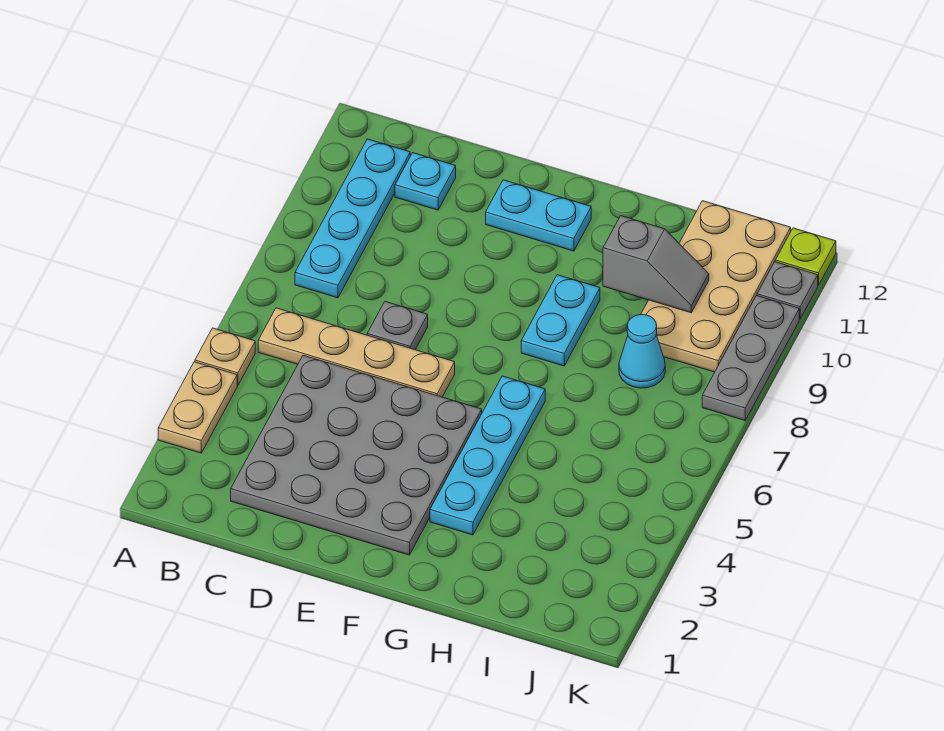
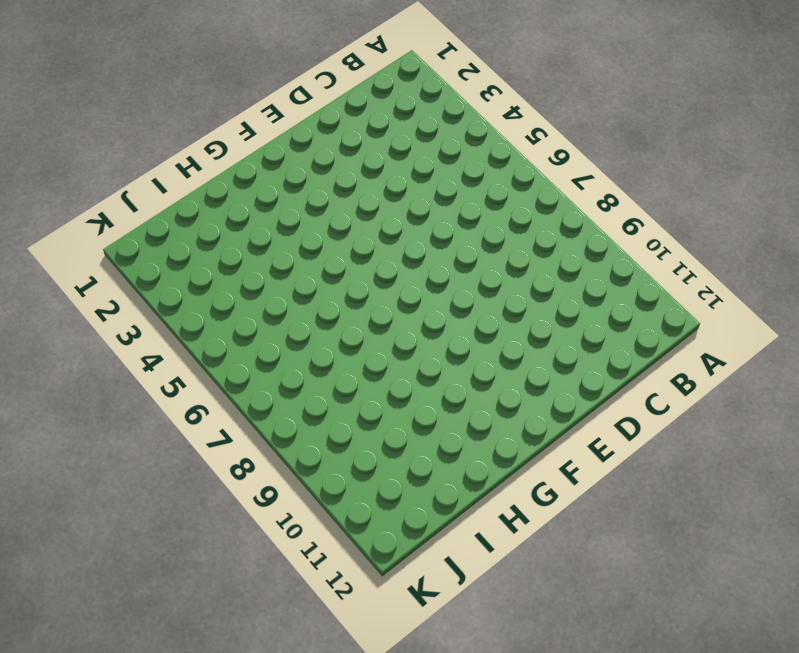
none -> tan 1x2 plate [158,362,237,453]
none -> tan 1x1 plate [195,328,255,386]
none -> tan 1x4 plate [258,308,455,397]

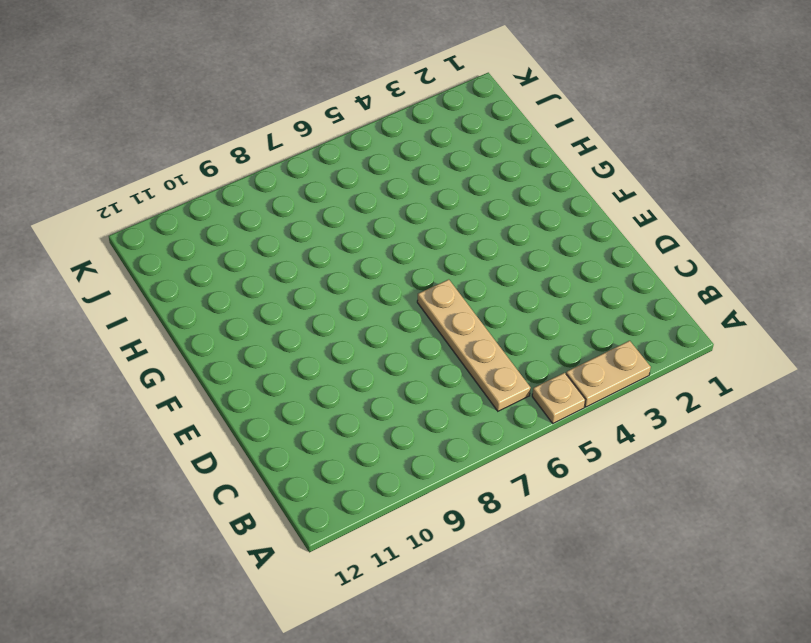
none -> cyan 1x4 plate [295,139,410,298]
none -> grey 4x4 plate [231,355,482,555]
none -> cyan 1x1 plate [395,153,456,210]

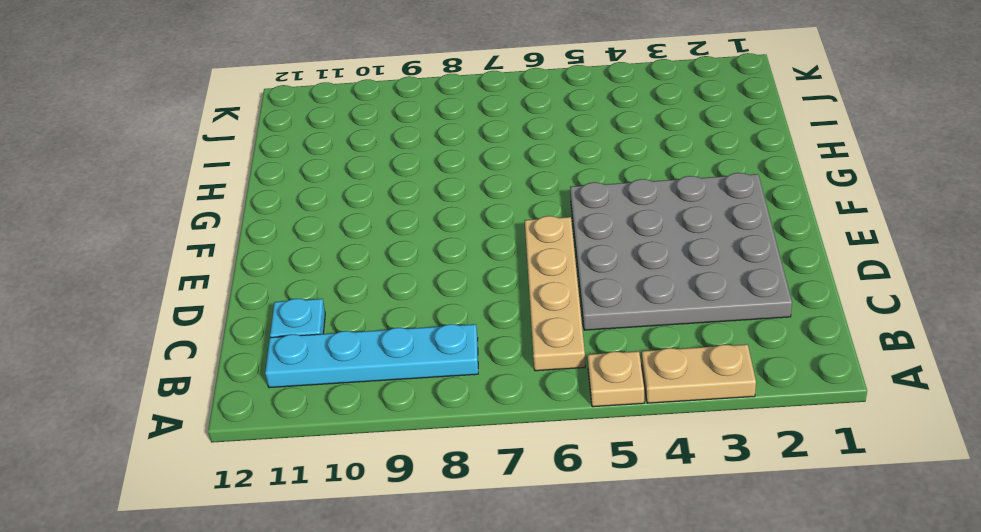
none -> grey 1x1 plate [367,302,428,350]
none -> cyan 1x2 plate [486,180,591,251]
none -> cyan 1x4 plate [430,376,545,535]

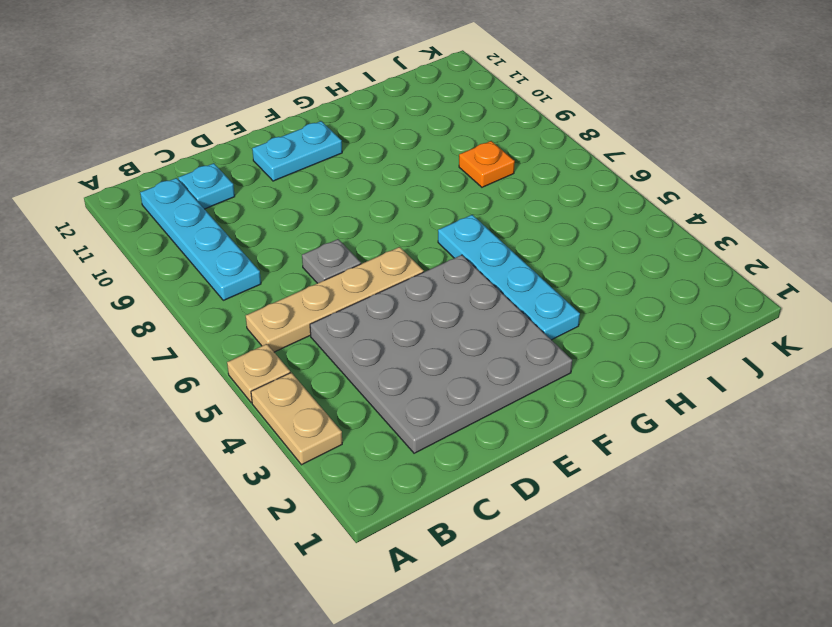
orange 1x1 plate [459,141,515,187] -> cyan 1x1 cone [619,315,665,388]
none -> cyan 1x2 plate [521,275,600,366]
none -> tan 2x4 plate [641,201,791,372]
none -> grey 1x3 plate [702,296,799,420]

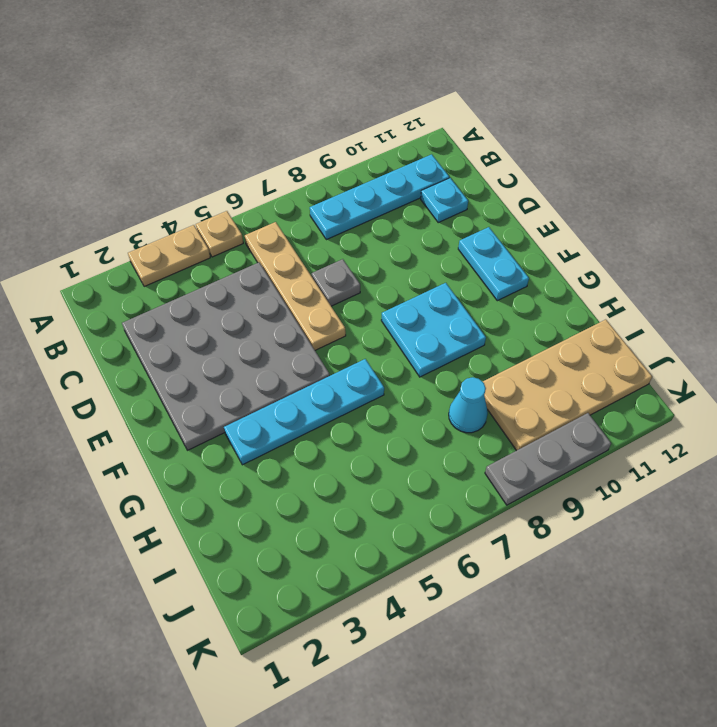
cyan 2x2 plate [381,283,486,377] -> cyan 1x2 plate [521,275,600,366]
none -> grey 1x1 plate [757,262,818,319]
none -> lime 1x1 plate [775,228,836,285]
none -> grey 1x2 slope [603,216,709,313]

